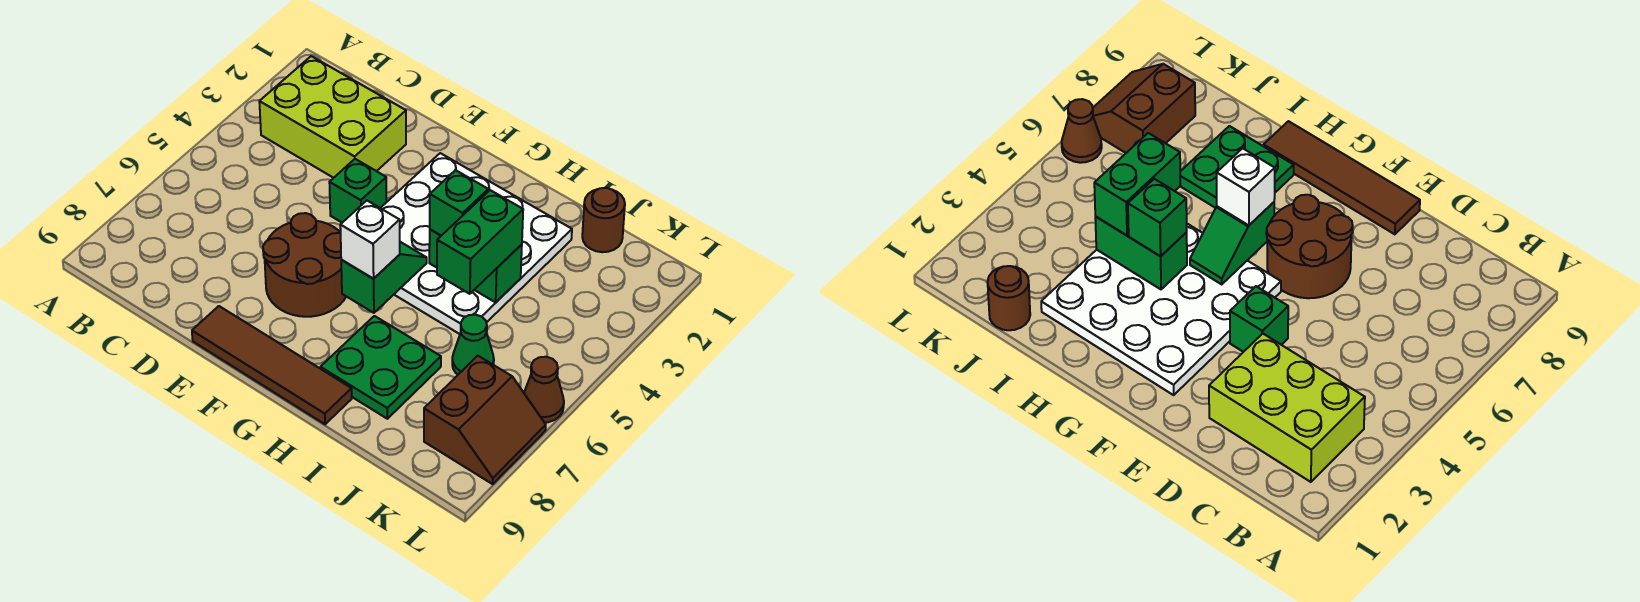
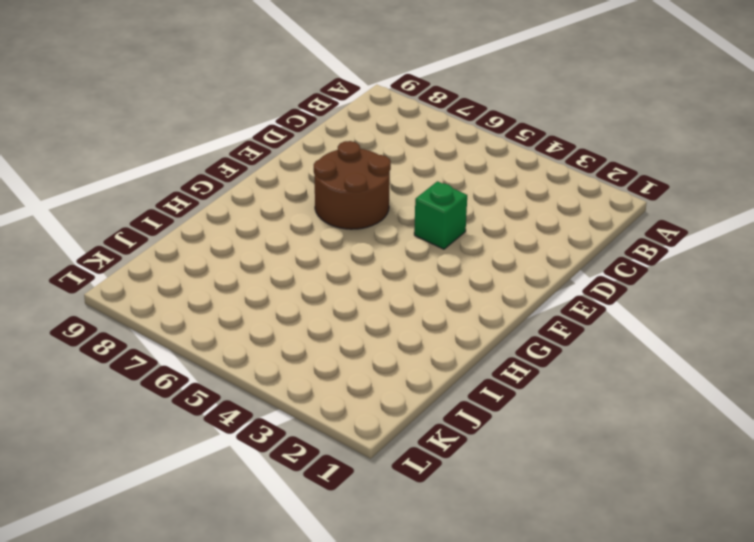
none -> lime 2x3 brick [259,56,406,178]
none -> brown 1x4 tile [192,306,352,424]
none -> white 4x4 plate [381,153,572,334]

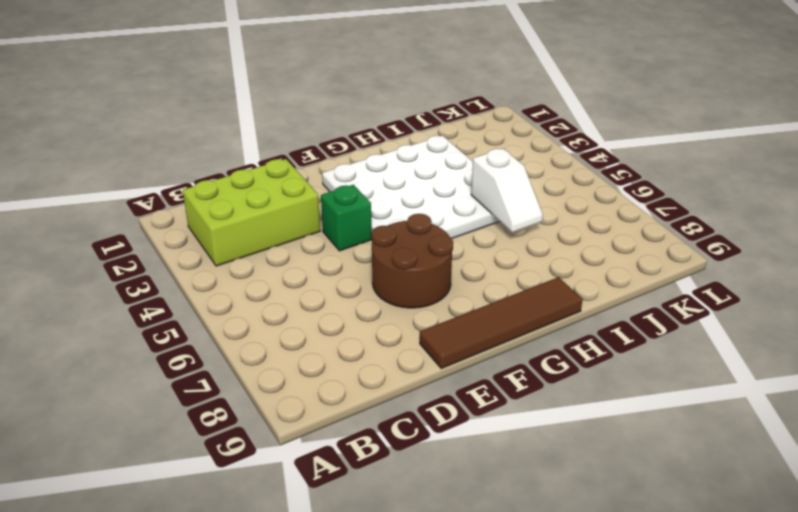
white 1x2 slope [471,148,543,232] -> none
none -> green 2x2 plate [320,316,441,419]
none -> brown 1x1 round brick [582,188,625,252]
none -> green 1x1 cone [452,315,494,375]

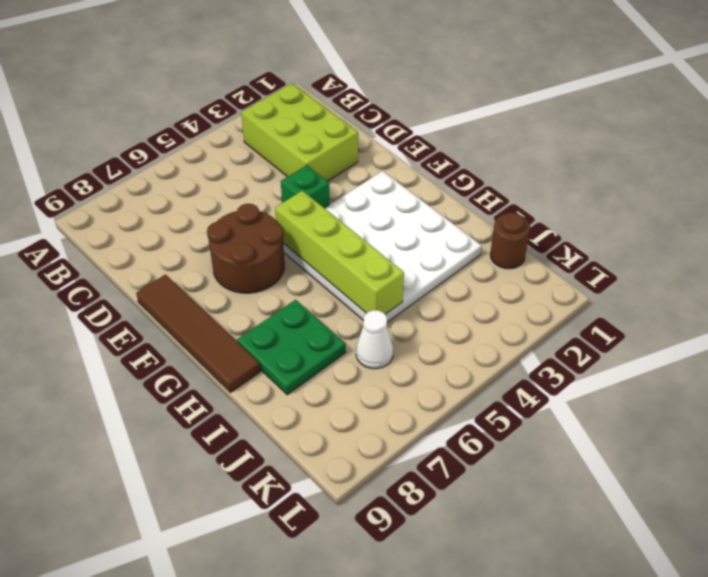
lime 1x4 brick [275,191,404,314] -> green 1x2 slope [341,242,427,313]
white 1x1 cone [356,310,393,369] -> green 1x1 cone [452,315,494,375]
none -> brown 2x2 slope [424,356,546,484]
none -> brown 1x1 cone [524,357,564,423]
none -> green 1x2 brick [429,230,522,302]

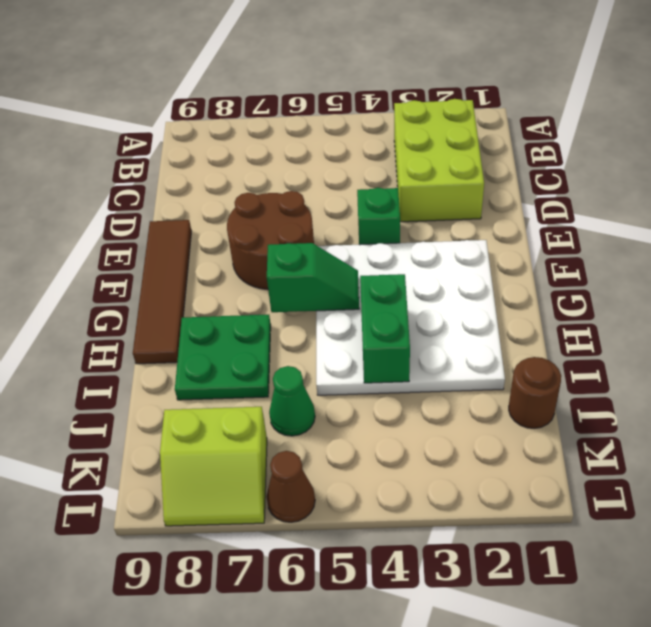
lime 2x2 slope [160,407,267,526] -> brown 2x2 slope [424,356,546,484]
none -> white 1x1 brick [340,201,400,279]
none -> green 1x1 brick [430,170,488,236]
none -> green 1x2 brick [437,190,523,294]

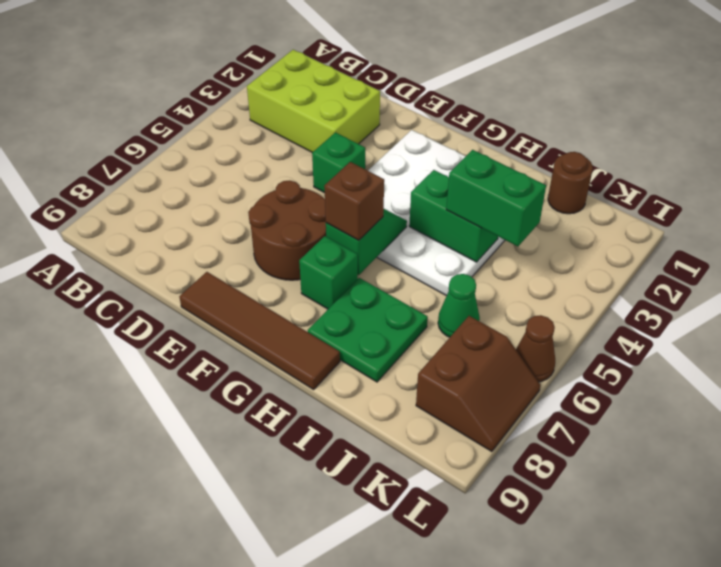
brown 1x1 brick [324,162,384,240] -> white 1x1 brick [340,201,400,279]
green 1x1 brick [299,236,358,309] -> green 1x1 brick moved to [430,170,488,236]
green 1x2 brick [446,150,546,246] -> green 1x2 brick turned to [437,190,523,294]

